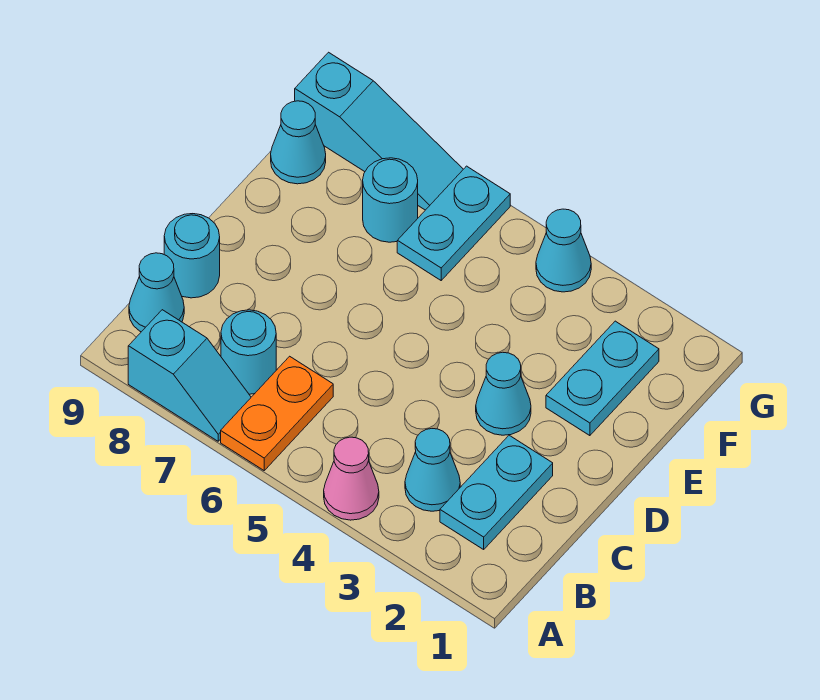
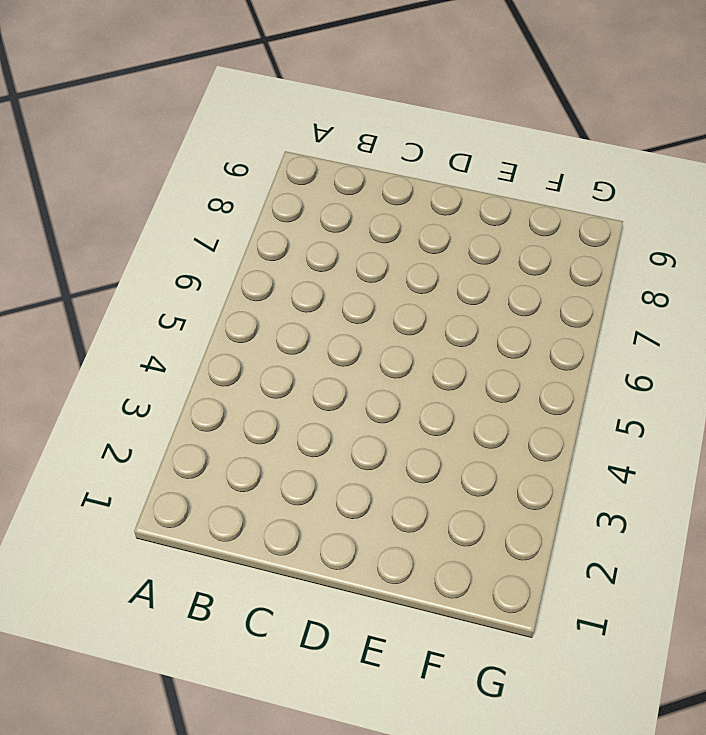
none -> pink 1x1 cone [324,437,379,520]
none -> orange 1x2 plate [221,356,333,470]
none -> cyan 1x2 slope [128,310,251,441]

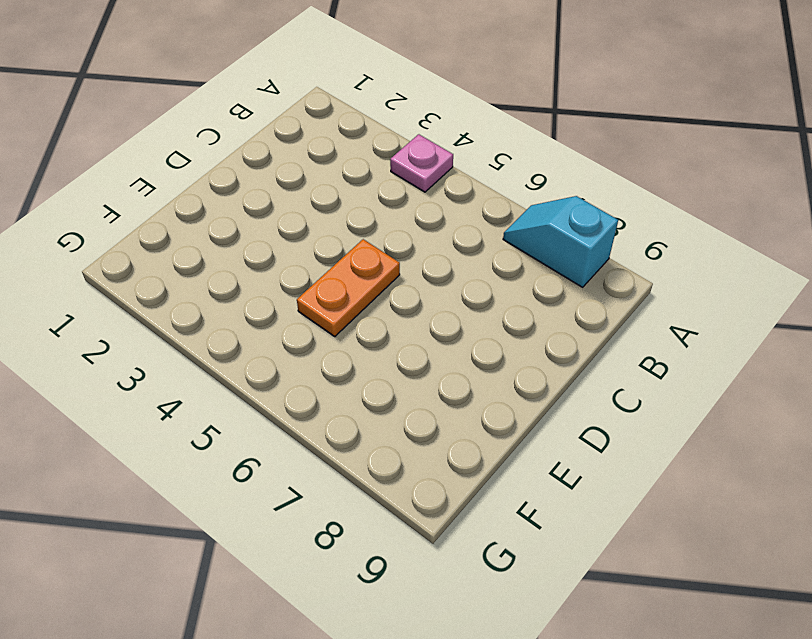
pink 1x1 plate [390,134,453,192] -> pink 1x1 cone [324,437,379,520]
orange 1x2 plate [297,239,400,336] -> orange 1x2 plate moved to [221,356,333,470]
none -> cyan 1x2 plate [440,435,553,549]
none -> cyan 1x1 cone [405,429,460,511]
none -> cyan 1x1 round brick [221,310,276,394]

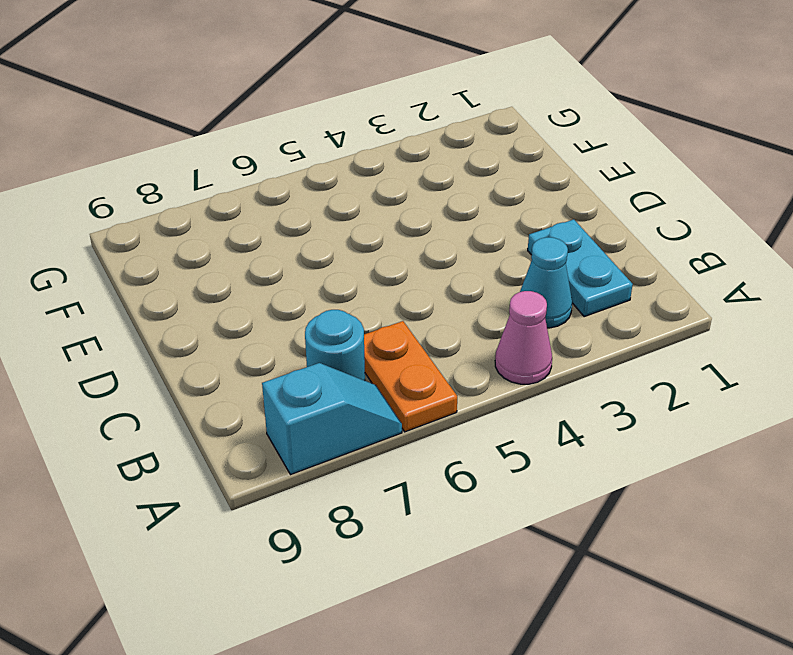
none -> cyan 1x1 cone [129,253,184,332]
none -> cyan 1x1 round brick [164,214,220,298]
none -> cyan 1x1 cone [476,352,531,435]

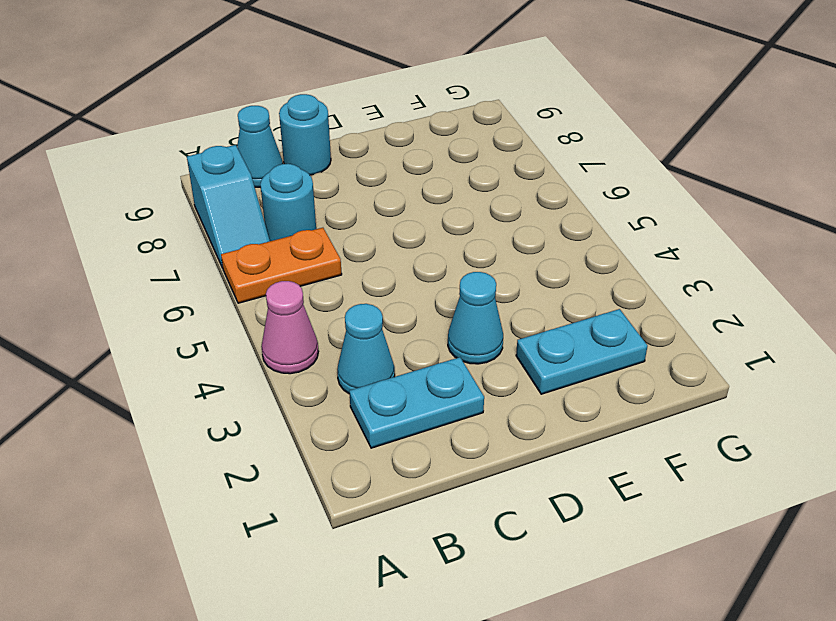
none -> cyan 1x2 plate [397,166,510,280]
none -> cyan 1x1 round brick [363,158,418,242]
none -> cyan 1x1 cone [271,101,326,184]

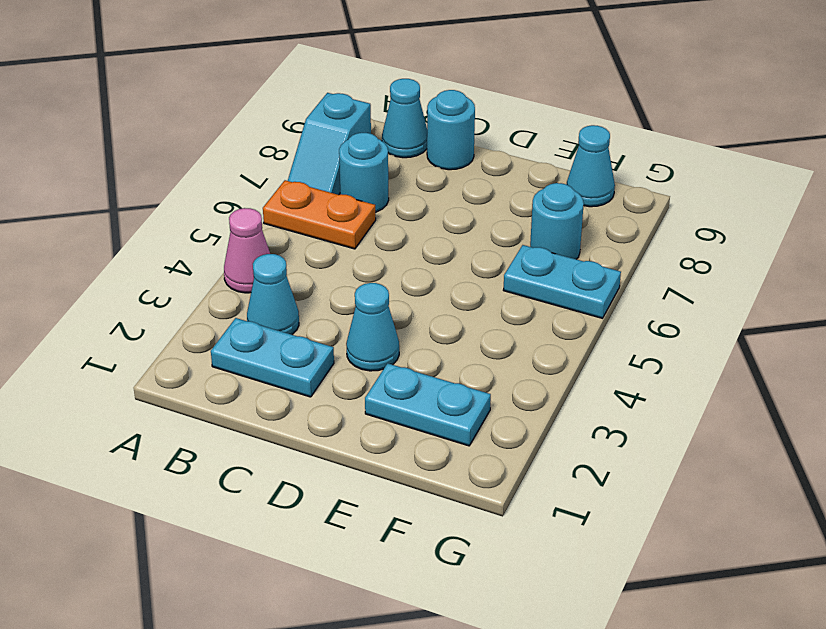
none -> cyan 1x1 cone [536,209,591,292]
none -> cyan 1x3 slope [295,52,463,210]

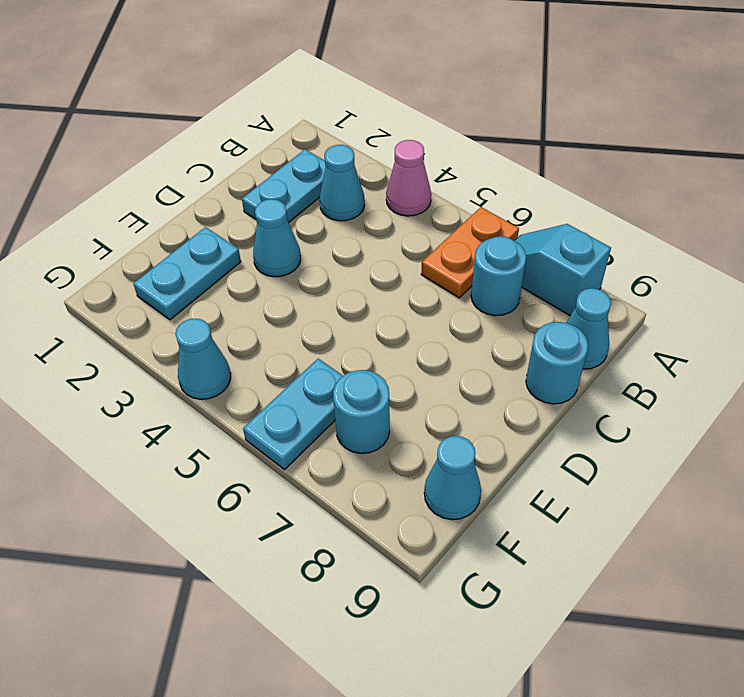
none -> cyan 1x3 slope [295,52,463,210]

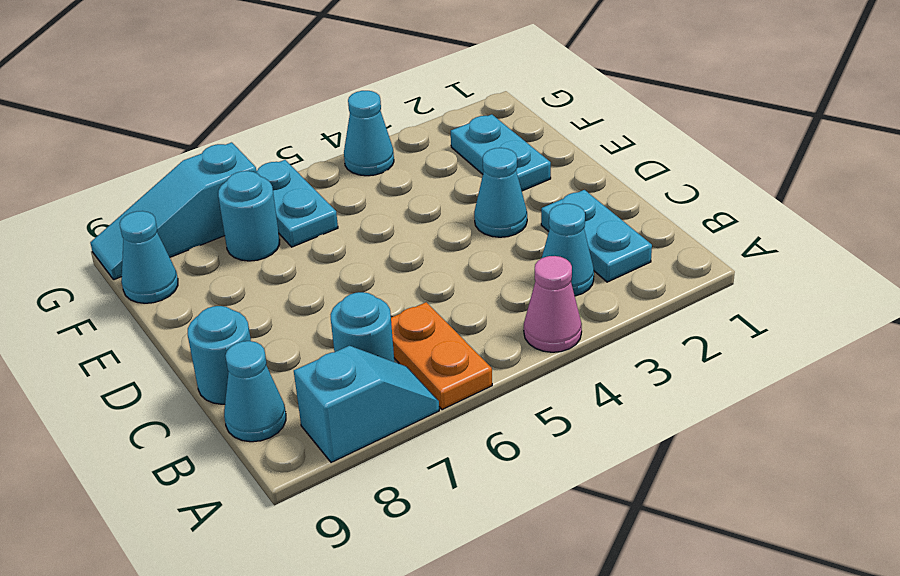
cyan 1x3 slope [90,142,257,280] -> cyan 1x3 slope turned to [295,52,463,210]

